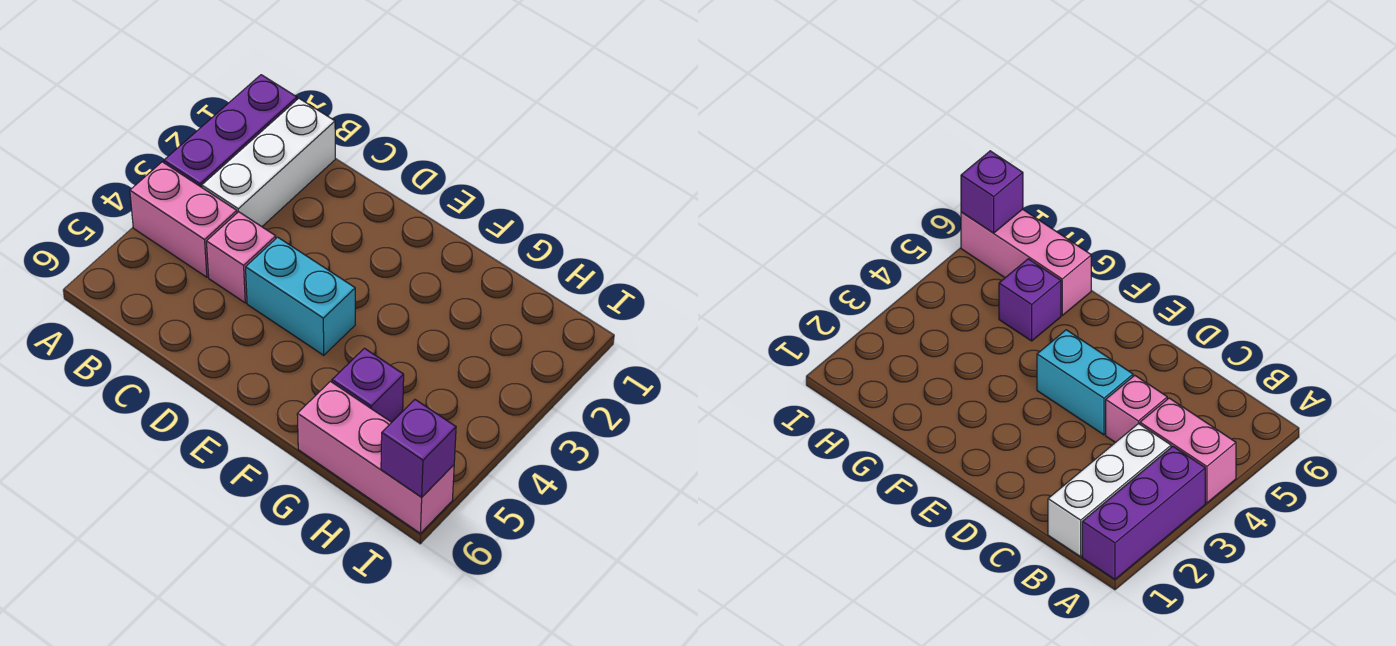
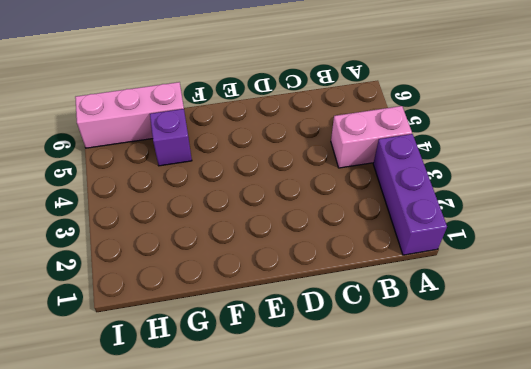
none -> white 1x3 brick [202,98,335,227]
none -> pink 1x1 brick [206,212,276,303]

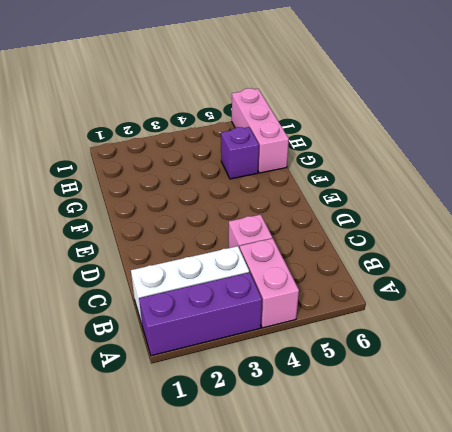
none -> cyan 1x2 brick [246,237,355,355]
none -> purple 1x1 brick [381,400,456,497]

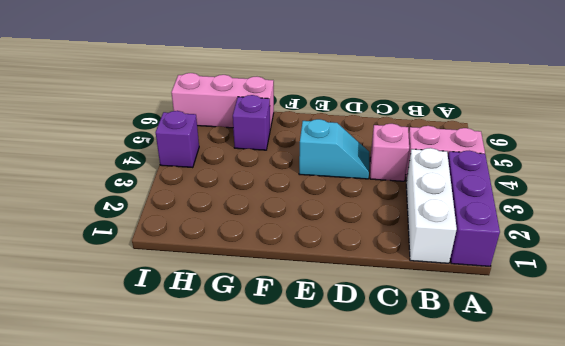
cyan 1x2 slope [299,119,369,179] -> cyan 1x2 brick [246,237,355,355]
purple 1x1 brick [156,111,199,168] -> purple 1x1 brick moved to [381,400,456,497]

